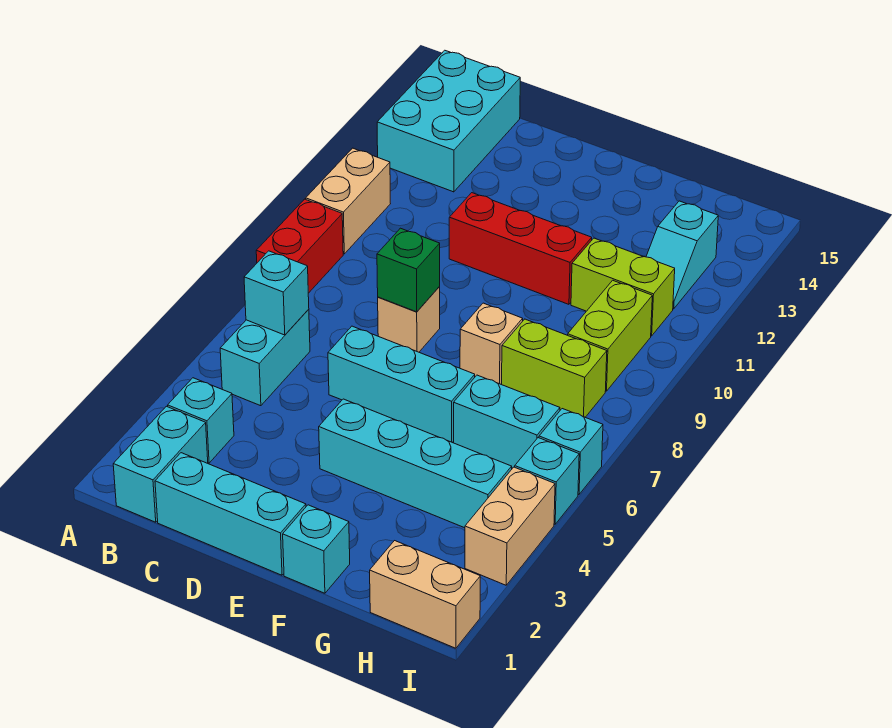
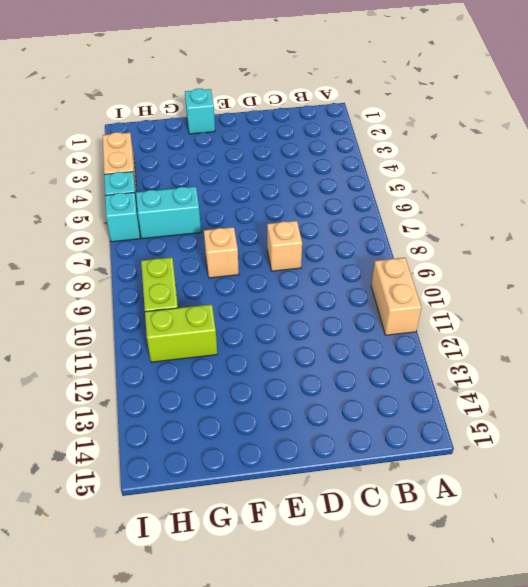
none -> red 1x2 brick [256,199,343,293]
none -> cyan 2x3 brick [377,50,520,192]
none -> cyan 1x2 brick [113,406,208,522]

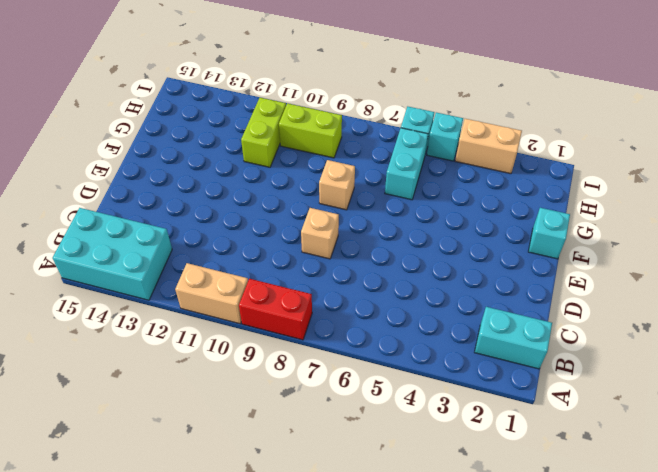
none -> cyan 1x1 brick [168,378,234,463]
none -> cyan 1x2 brick [220,309,310,406]
none -> cyan 1x3 brick [155,453,306,575]

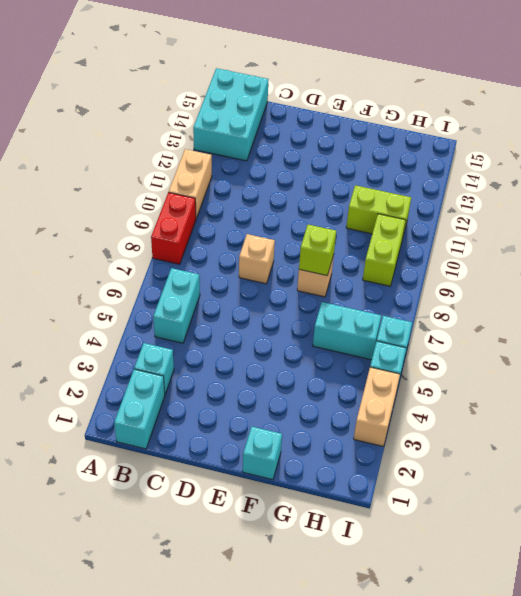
lime 1x1 brick [299,225,336,276] -> none
none -> cyan 1x3 brick [155,453,306,575]
none -> cyan 1x3 brick [328,326,475,443]
none -> red 1x3 brick [449,193,592,304]

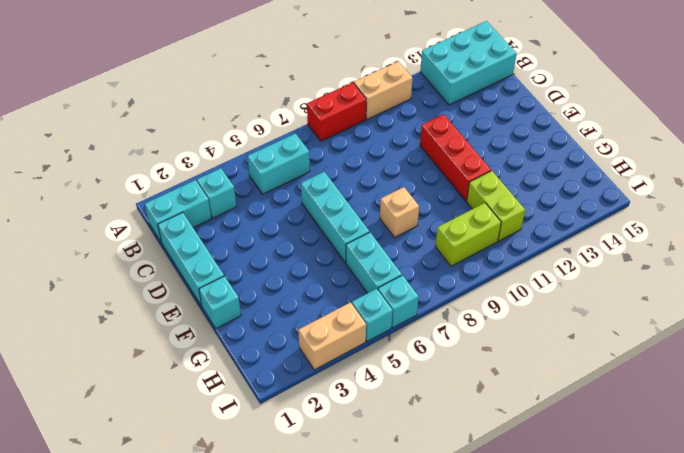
none -> tan 1x1 brick [378,287,440,352]
none -> cyan 1x4 brick [319,399,512,528]
none -> lime 1x2 brick [502,319,607,417]

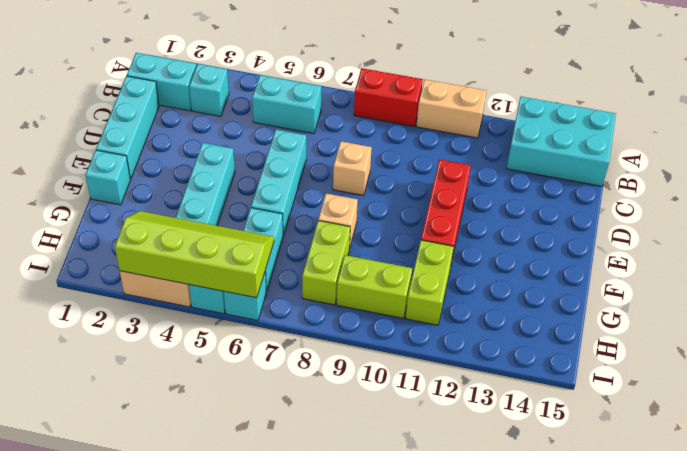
lime 2x4 slope [115,211,274,298] -> none
none -> tan 1x2 brick [370,541,480,648]
none -> cyan 1x2 slope [646,201,718,309]
none -> cyan 1x1 brick [244,251,309,335]

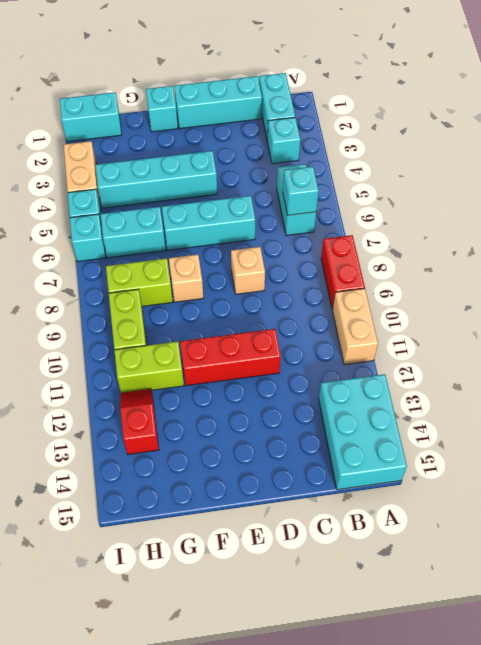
cyan 1x2 brick [60,92,122,142] -> tan 1x2 brick [370,541,480,648]
red 1x2 slope [120,389,159,454] -> cyan 1x2 slope [646,201,718,309]
none -> green 1x1 brick [377,228,440,312]

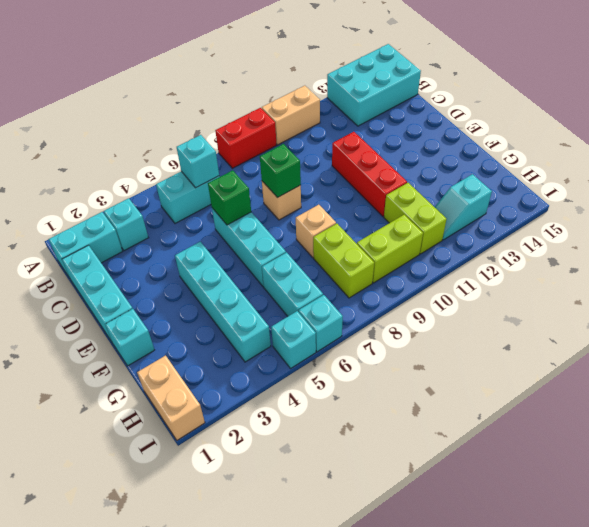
green 1x1 brick [208,170,251,225] -> none
none -> tan 1x2 brick [465,467,555,585]

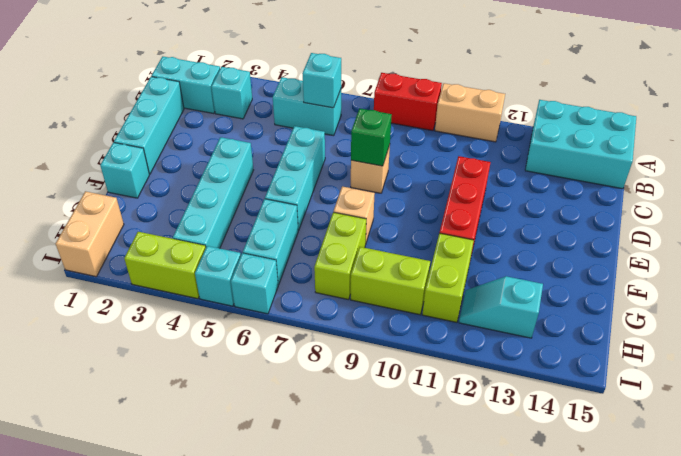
lime 1x2 brick [124,232,206,299] -> tan 1x2 brick [465,467,555,585]

